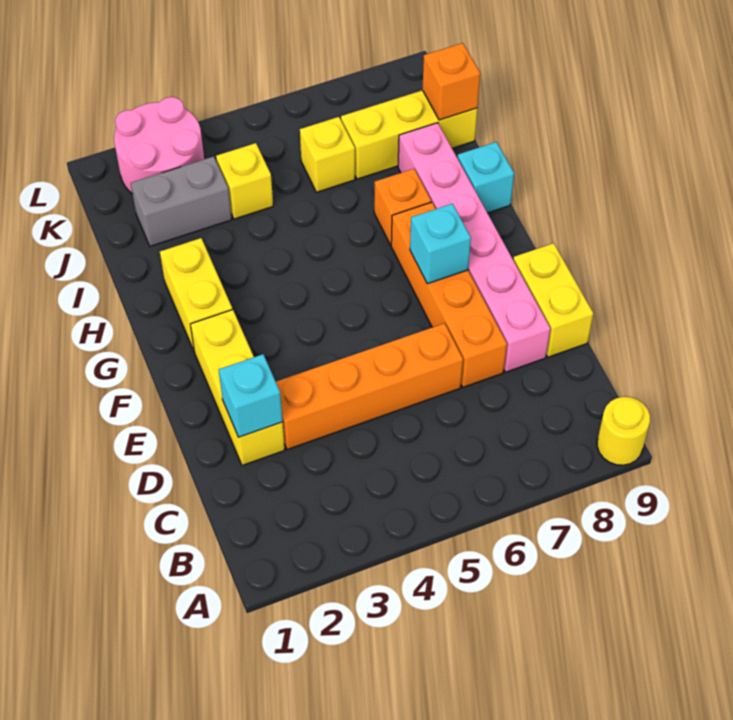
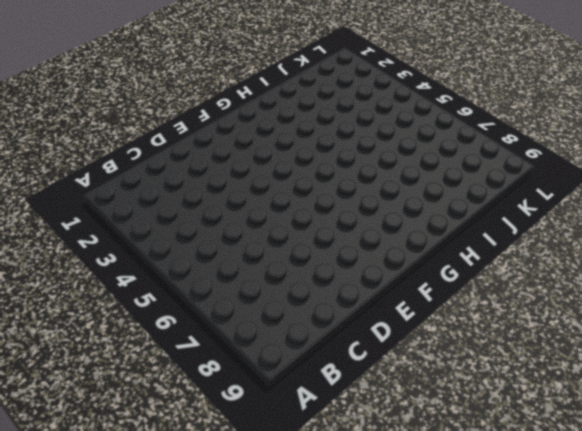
none -> yellow 1x1 round brick [597,397,650,465]
none -> yellow 1x3 brick [190,310,285,465]
none -> orange 1x4 brick [276,323,463,450]

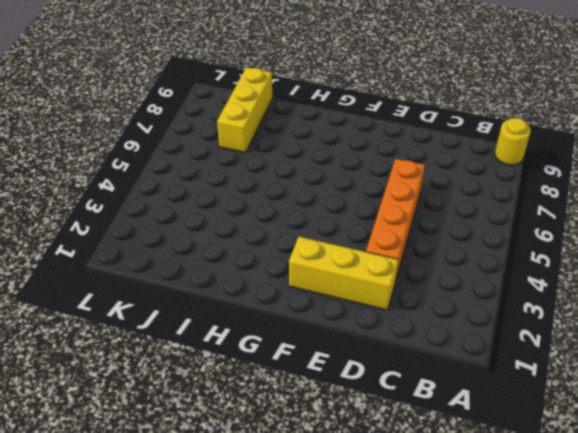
none -> orange 1x4 brick [391,202,507,387]
none -> pink 1x6 brick [398,123,550,372]
none -> yellow 1x2 brick [513,243,593,357]

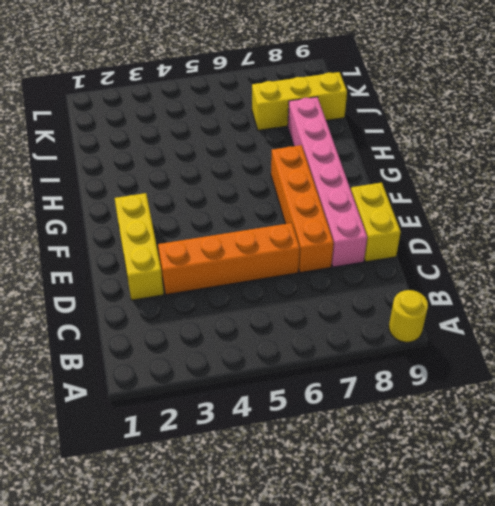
none -> yellow 1x2 brick [160,238,232,352]
none -> orange 1x1 brick [374,169,431,245]
none -> cyan 1x1 brick [457,142,514,213]

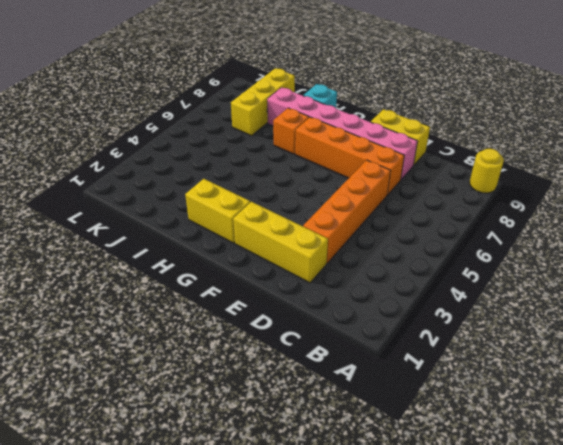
none -> grey 1x2 brick [131,156,232,246]
none -> yellow 1x1 brick [216,143,273,219]
none -> yellow 1x1 brick [300,117,355,192]

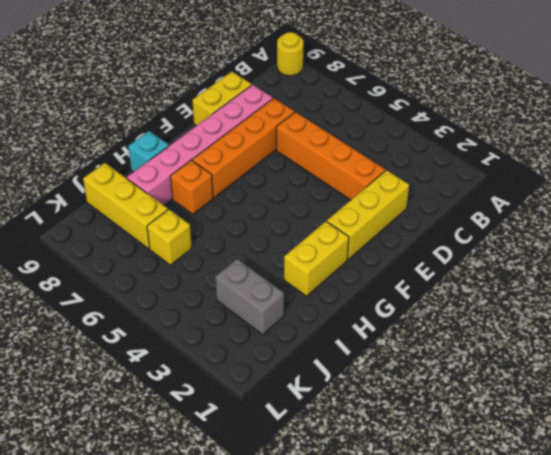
none -> yellow 1x1 brick [216,143,273,219]
none -> pink 2x2 round brick [114,97,204,193]
none -> cyan 1x1 brick [219,354,283,437]

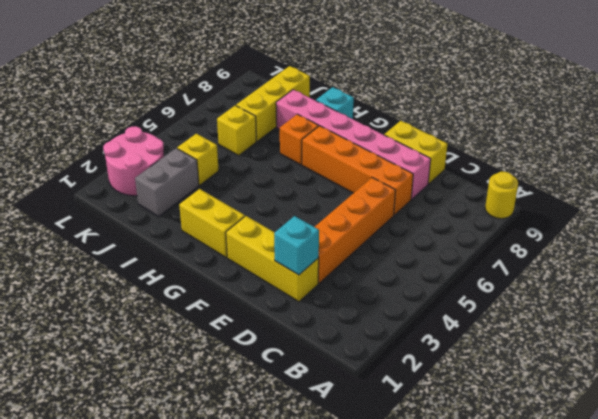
none -> cyan 1x1 brick [410,204,471,284]
none -> orange 1x1 brick [422,43,480,120]

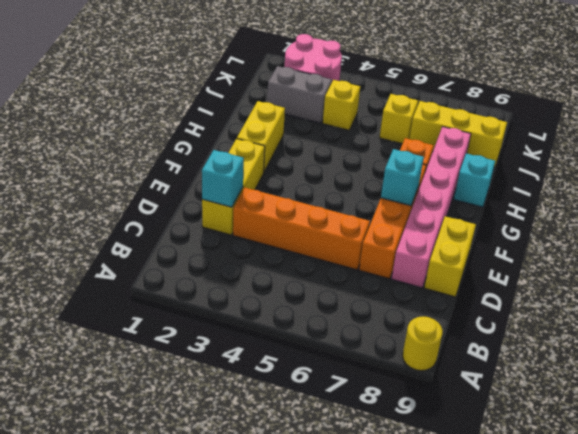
none -> orange 1x1 brick [422,43,480,120]

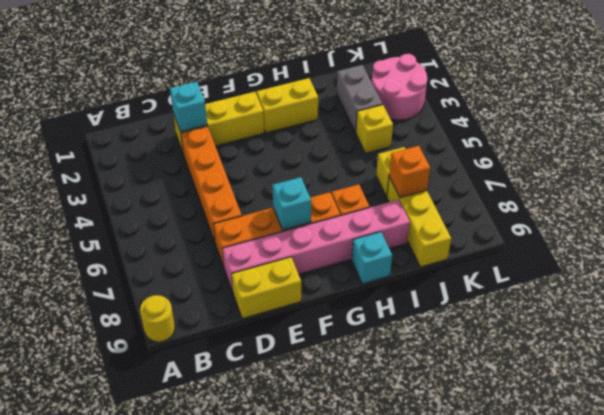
orange 1x1 brick [389,146,430,198] -> orange 1x1 brick moved to [422,43,480,120]

